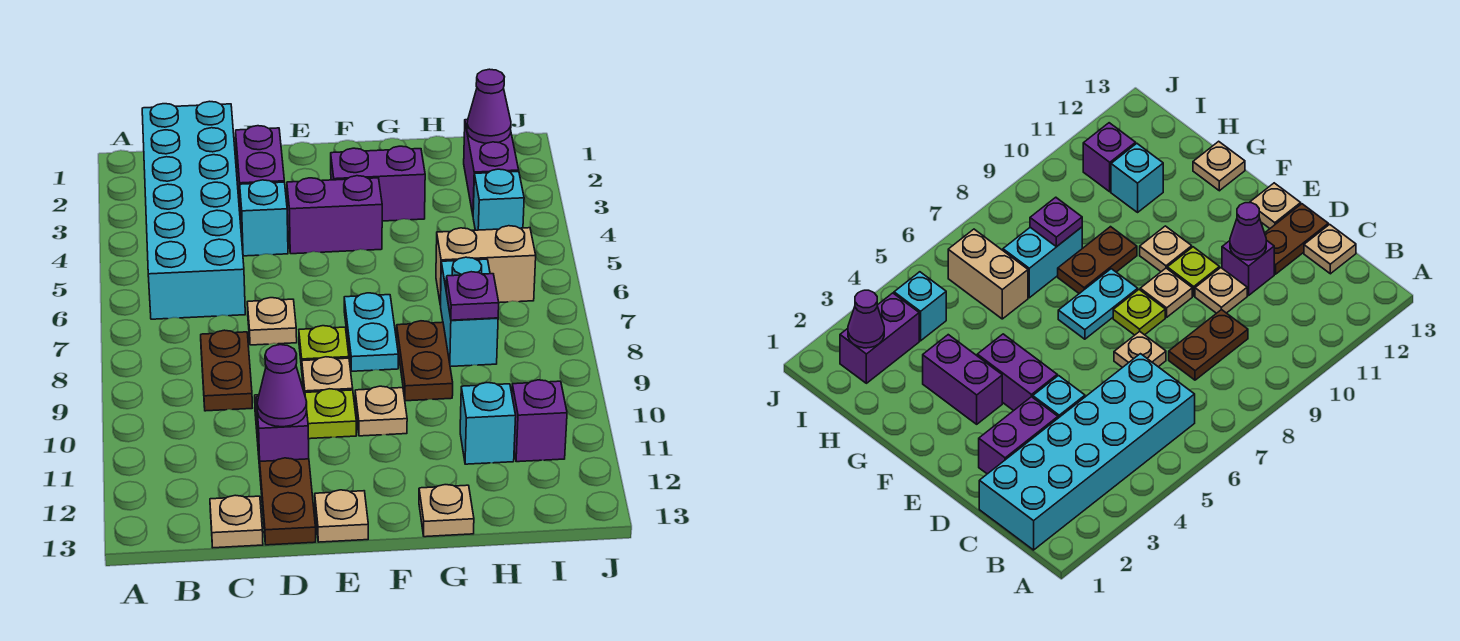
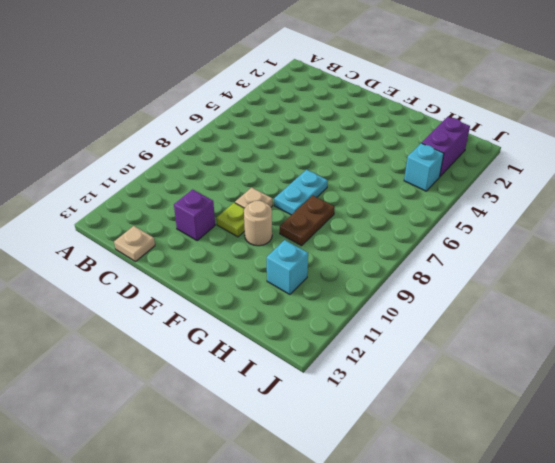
tan 1x1 round brick [244,201,272,246] -> tan 1x1 plate [355,386,407,436]
none -> cyan 2x6 brick [142,101,245,319]
none -> brown 1x2 plate [201,330,252,411]
none -> purple 1x2 brick [236,126,284,221]

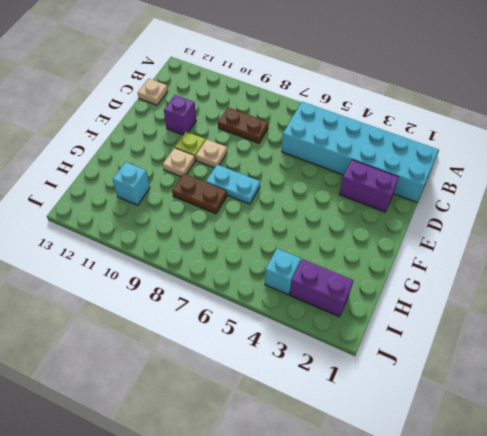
none -> cyan 1x1 brick [240,180,288,256]
none -> tan 1x1 plate [247,298,297,345]
none -> tan 1x1 plate [1195,268,1247,313]

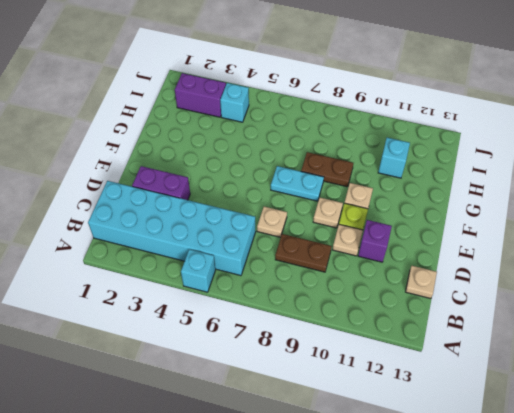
cyan 1x1 brick [181,249,215,292] -> cyan 1x1 brick moved to [240,180,288,256]
none -> brown 1x2 plate [260,458,316,545]
none -> purple 1x2 brick [287,176,382,254]
none -> lime 1x1 plate [299,326,349,369]

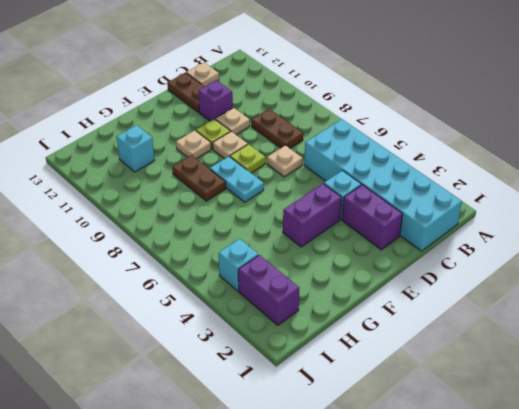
none -> tan 1x1 plate [315,490,368,542]
none -> purple 1x2 brick [331,146,425,221]
none -> tan 1x1 plate [419,485,474,537]

